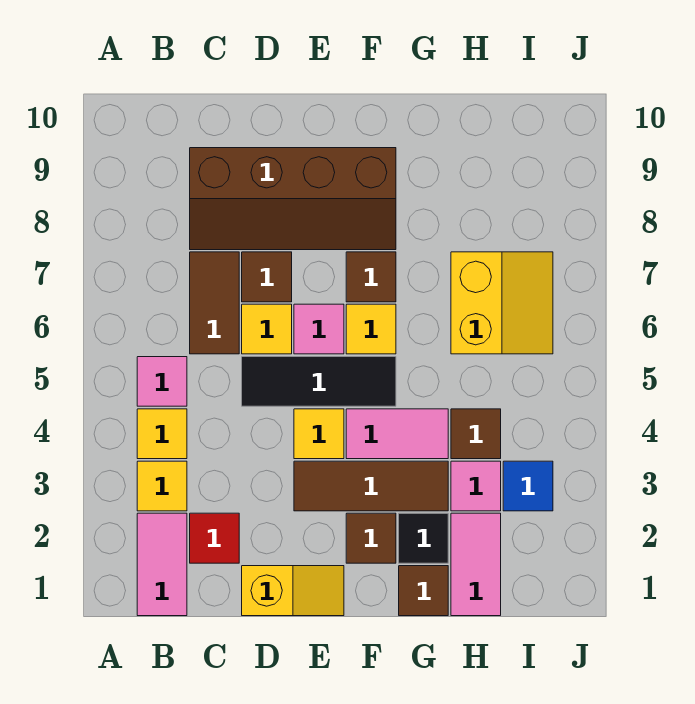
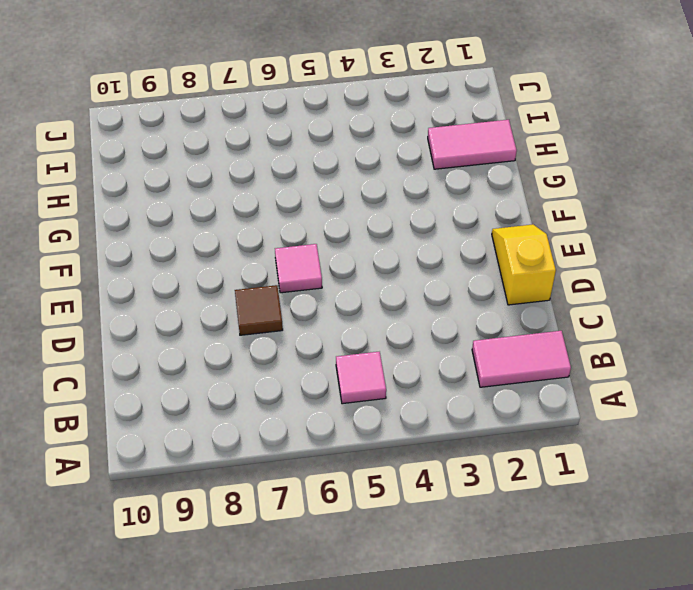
none -> yellow 1x1 tile [137,461,187,511]
none -> yellow 1x1 tile [137,409,187,459]
none -> red 1x1 tile [190,513,239,563]

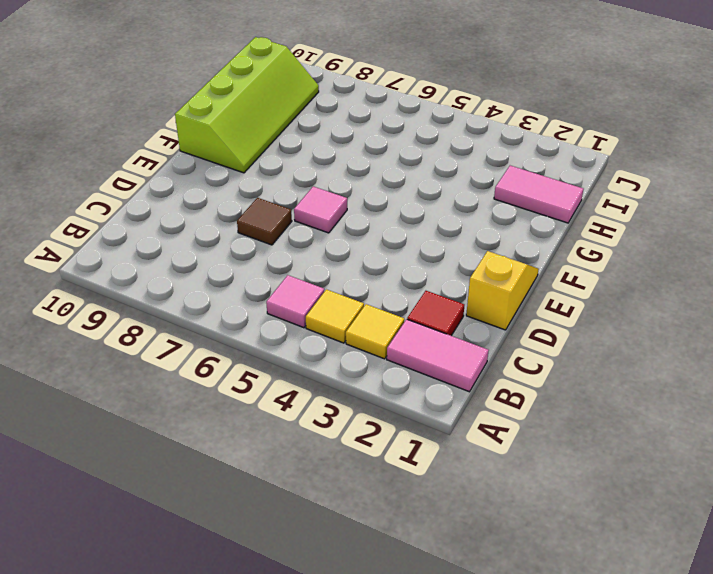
lime 2x4 slope [175,37,319,173] -> brown 2x4 slope [190,148,396,250]
none -> brown 1x2 tile [190,252,239,354]
none -> black 1x3 tile [242,357,396,406]
none -> yellow 1x1 tile [242,304,292,354]

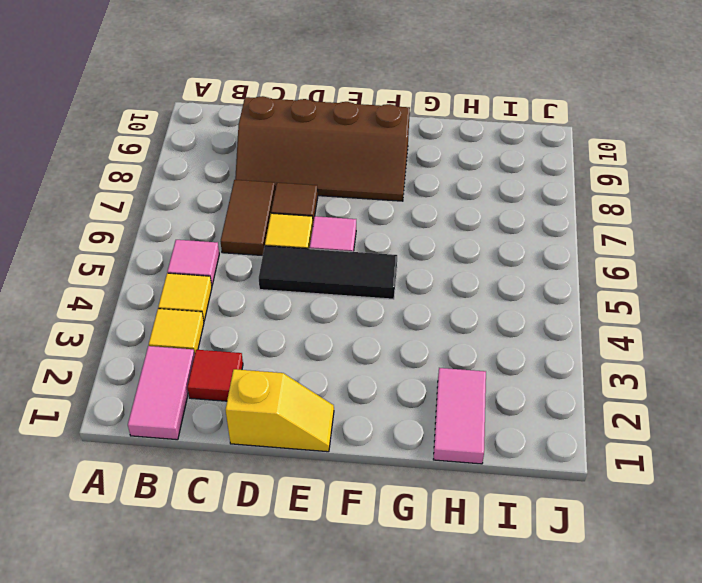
none -> brown 1x3 tile [294,461,448,511]
none -> yellow 1x1 tile [294,409,344,459]
none -> brown 1x1 tile [346,513,396,563]

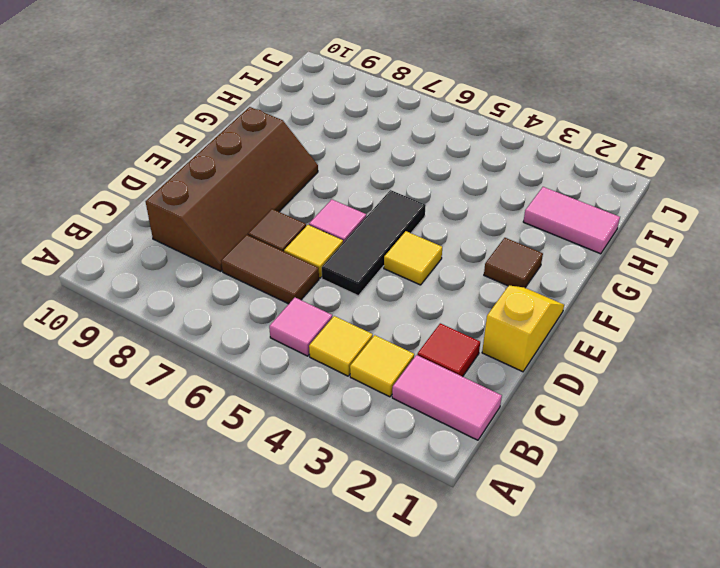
none -> brown 1x3 tile [294,461,448,511]
none -> pink 1x2 tile [346,409,448,459]
none -> yellow 1x1 tile [346,304,396,354]

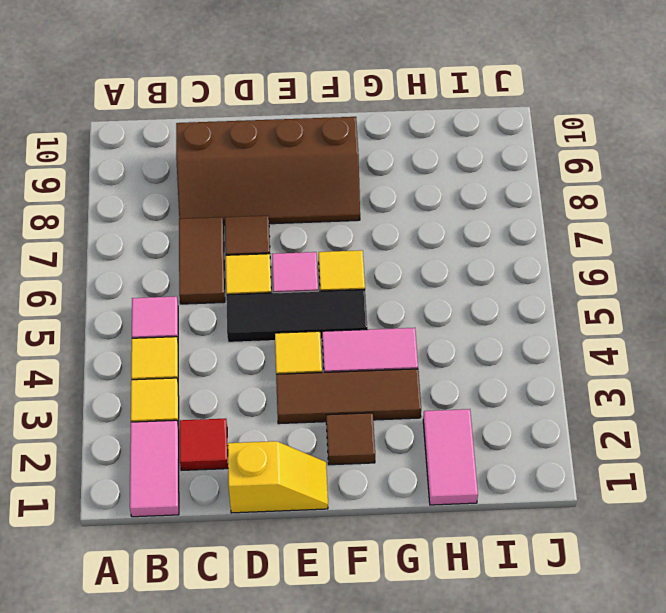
none -> brown 1x1 tile [346,252,396,302]
none -> brown 1x1 tile [399,566,448,616]
none -> black 1x1 tile [399,513,448,563]

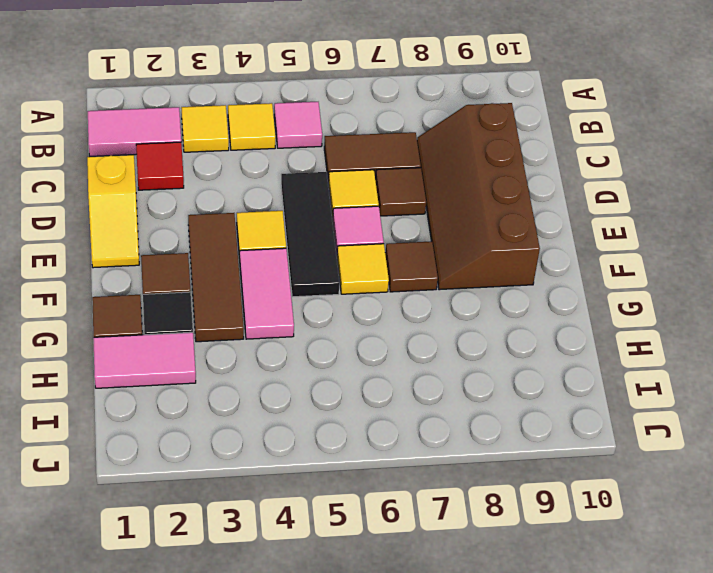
none -> pink 1x1 tile [451,461,501,511]
none -> brown 1x1 tile [451,409,501,459]
none -> yellow 2x2 slope [451,252,553,354]

